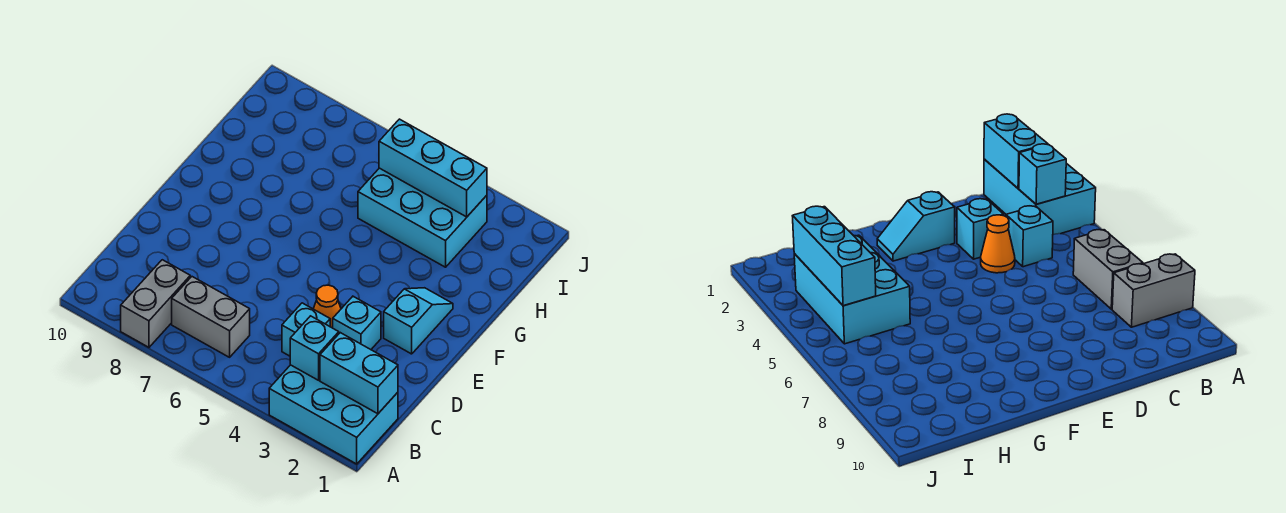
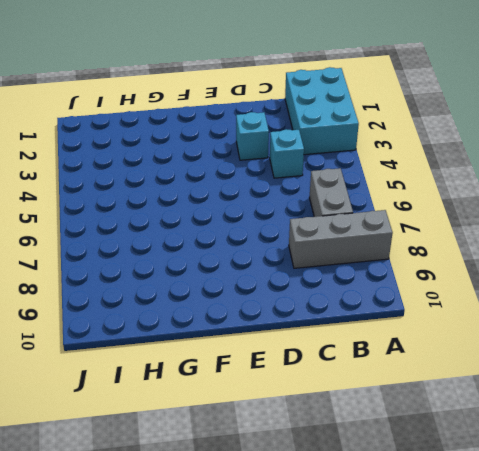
grey 1x3 brick [289,210,393,268] -> grey 1x2 brick [121,260,190,347]
none -> orange 1x1 cone [314,285,341,328]
none -> cyan 1x2 slope [384,288,453,354]

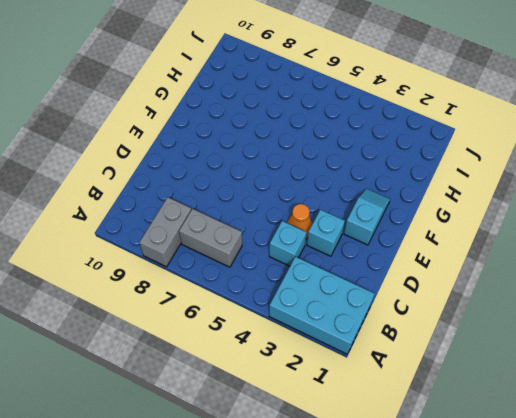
none -> cyan 2x3 brick [358,168,487,267]
none -> cyan 1x2 brick [320,333,398,414]

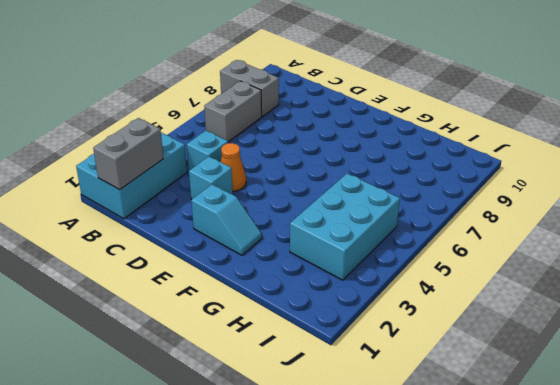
grey 1x2 brick [93,118,163,190] -> cyan 1x2 brick [320,333,398,414]
none -> cyan 1x1 brick [290,316,339,380]
none -> cyan 1x3 brick [379,119,487,217]

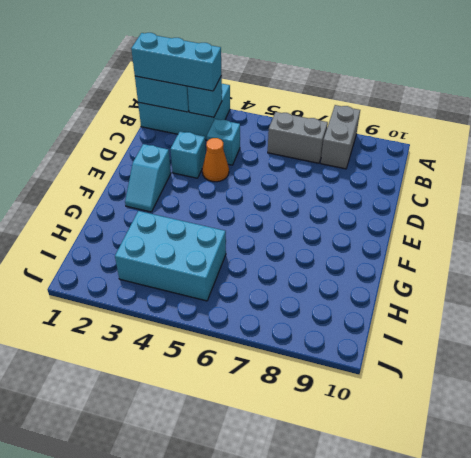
cyan 1x3 brick [131,33,221,91] -> cyan 1x3 brick moved to [379,119,487,217]

